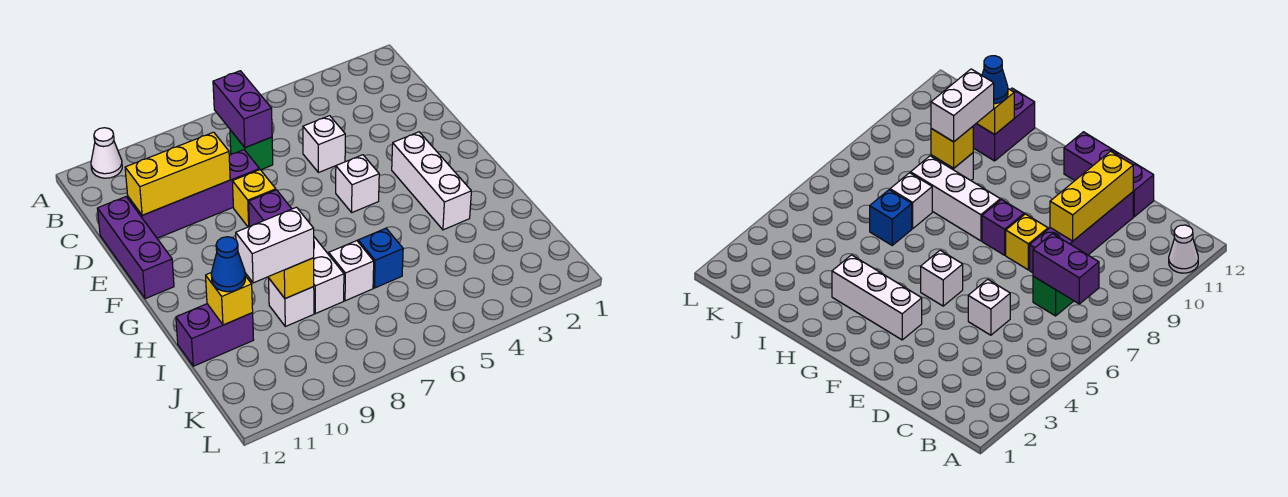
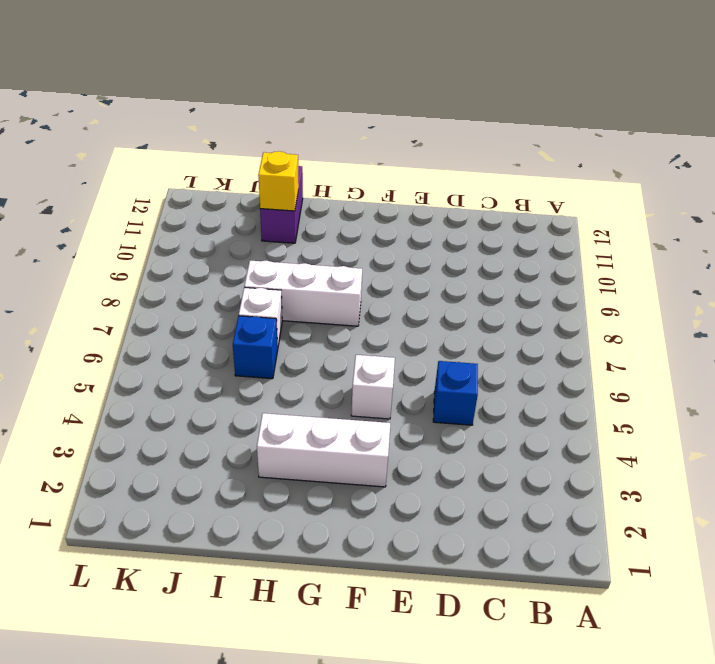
blue 1x1 brick [433,361,478,425] -> white 1x1 brick [303,116,345,173]
none -> white 1x1 cone [91,128,122,178]
none -> green 1x1 brick [230,130,273,170]
none -> purple 1x4 brick [128,150,260,238]

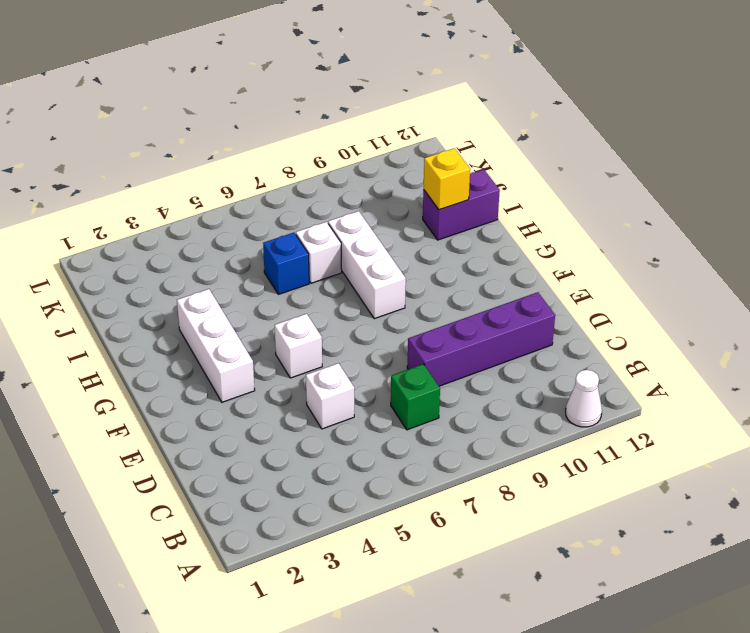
none -> purple 1x3 brick [97,197,174,299]
none -> yellow 1x1 brick [232,170,276,227]
none -> purple 1x1 brick [249,190,292,226]

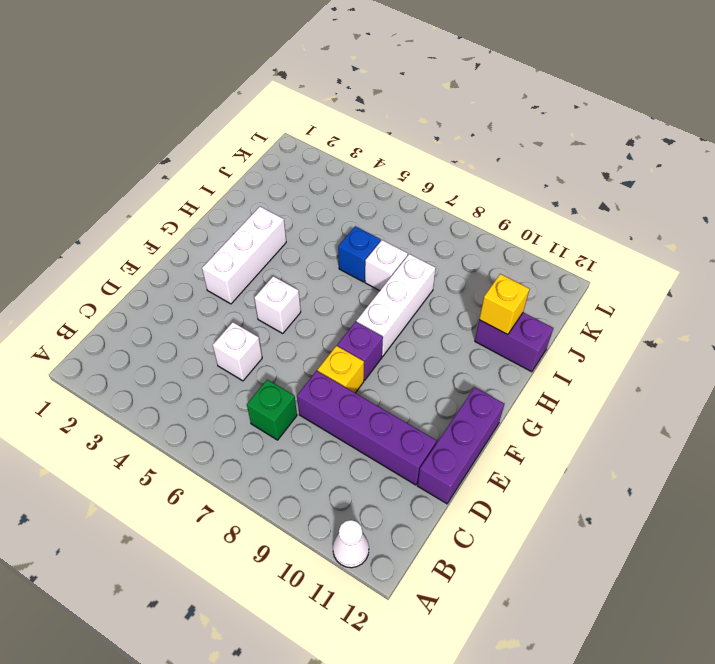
none -> white 1x1 brick [269,279,314,327]
none -> purple 1x2 brick [213,71,272,148]
none -> yellow 1x3 brick [125,132,230,215]

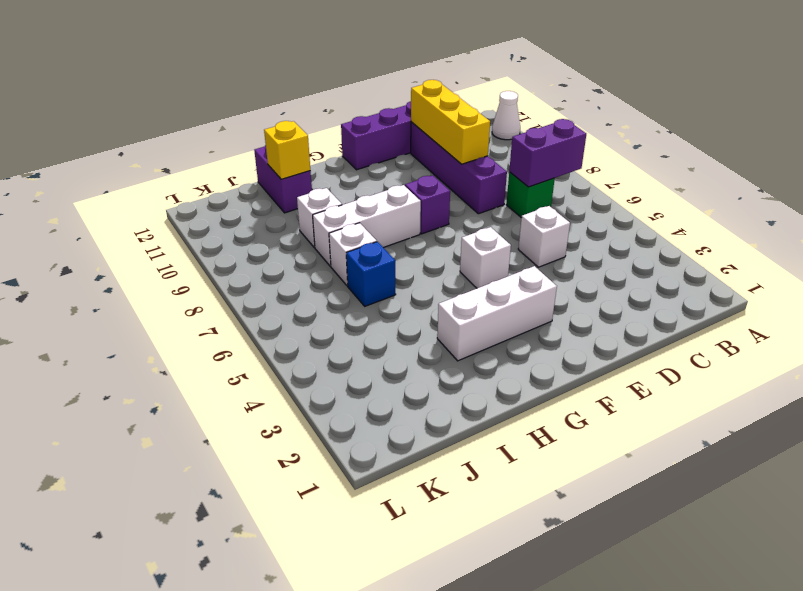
none -> yellow 1x1 brick [232,170,276,227]
none -> yellow 1x1 brick [269,258,314,299]
none -> white 1x2 brick [236,207,314,283]

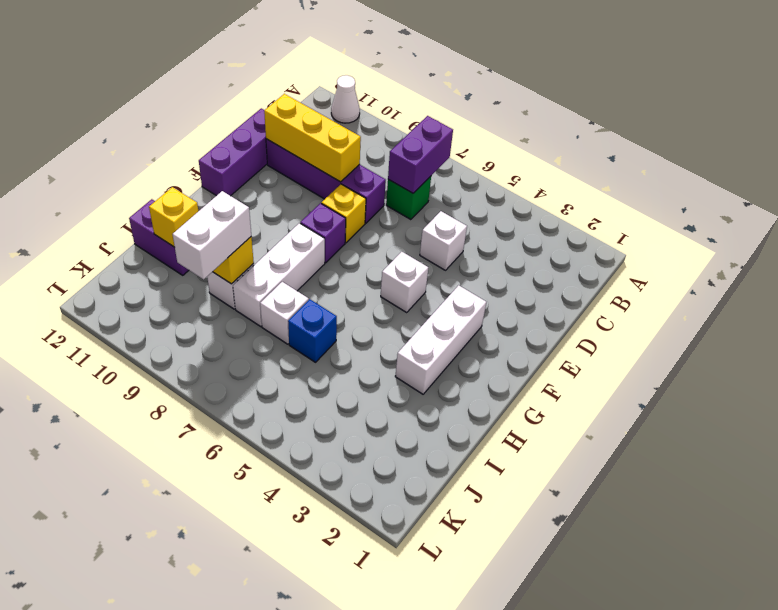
white 1x2 brick [173,191,251,279] -> white 1x2 brick turned to [236,207,314,283]
none -> blue 1x1 cone [211,237,245,292]

